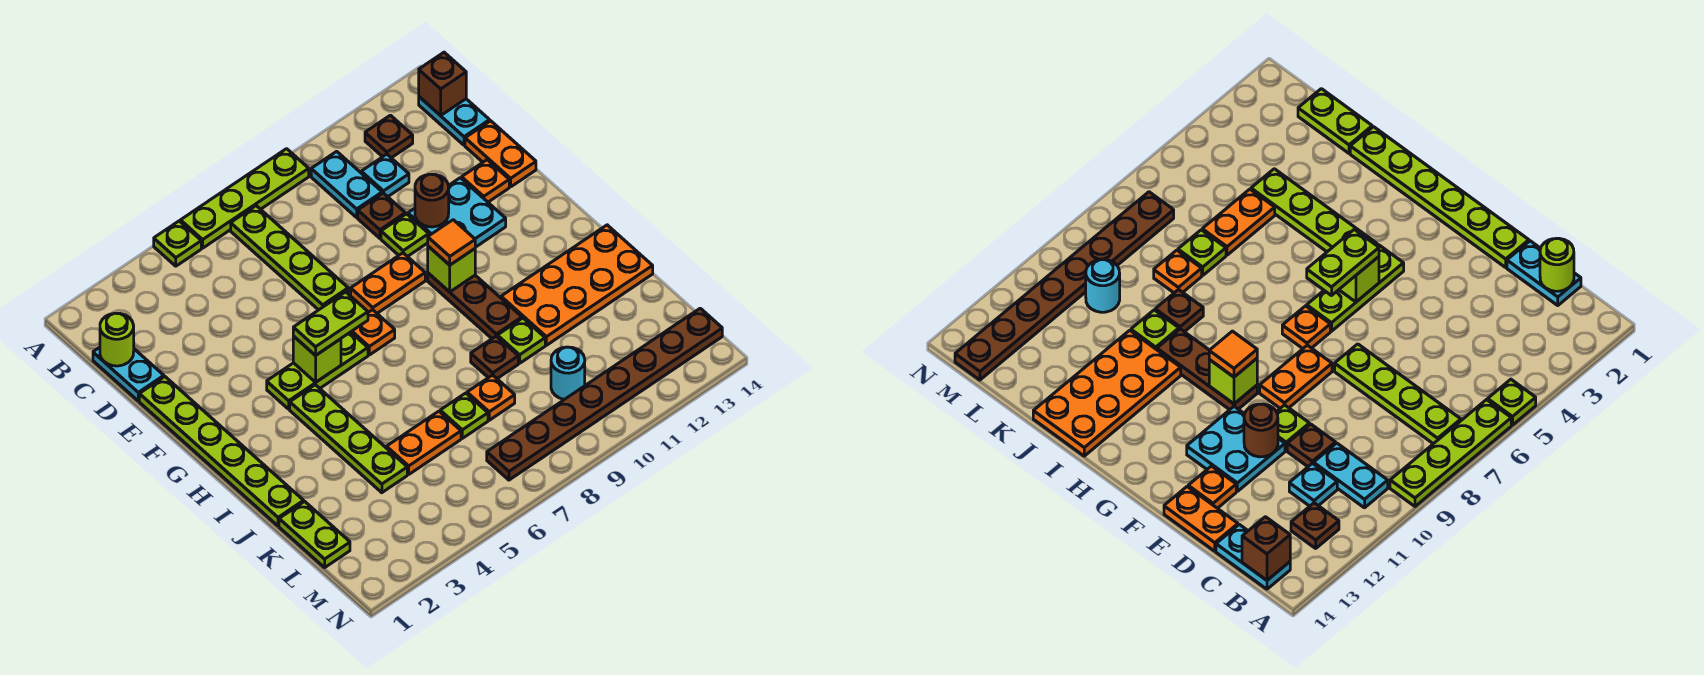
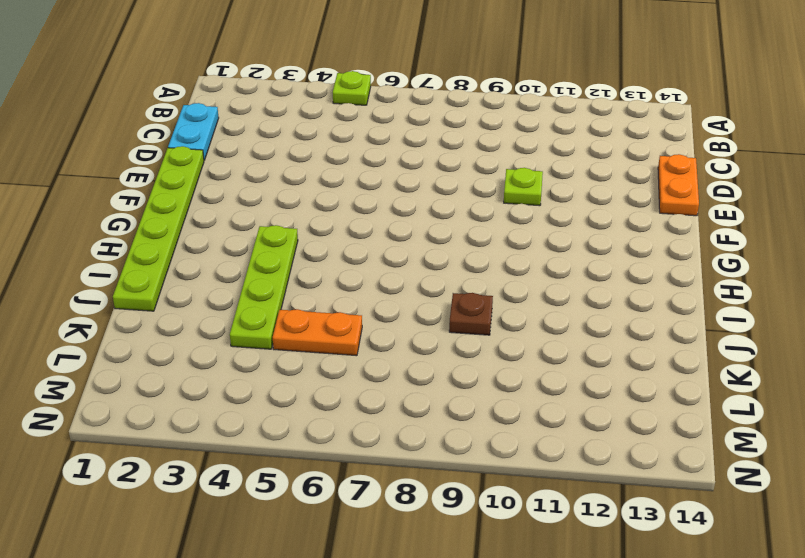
none -> lime 1x4 plate [180,149,309,248]
none -> lime 1x4 plate [231,206,348,310]
none -> cyan 1x2 plate [311,151,382,217]
none -> brown 1x1 plate [365,115,413,158]

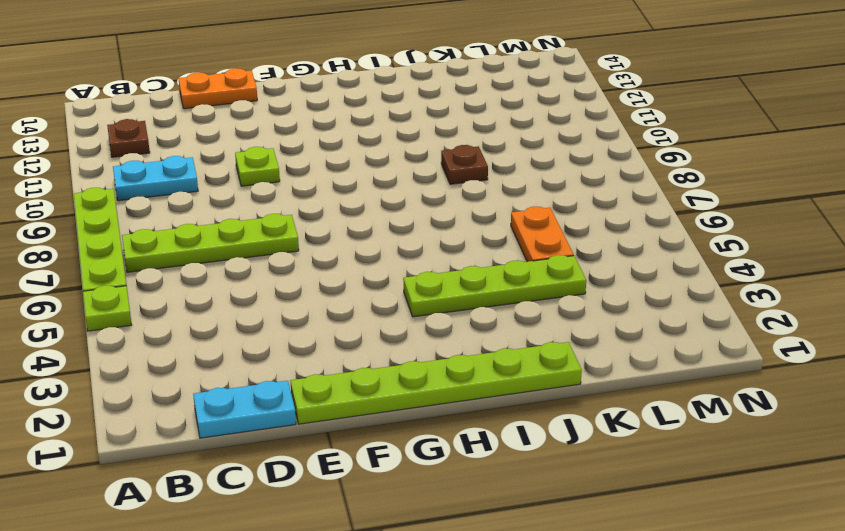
none -> cyan 1x2 plate [419,97,490,145]
none -> cyan 1x1 plate [361,154,409,197]
none -> brown 1x1 plate [358,193,405,238]
none -> cyan 2x2 plate [408,178,506,247]

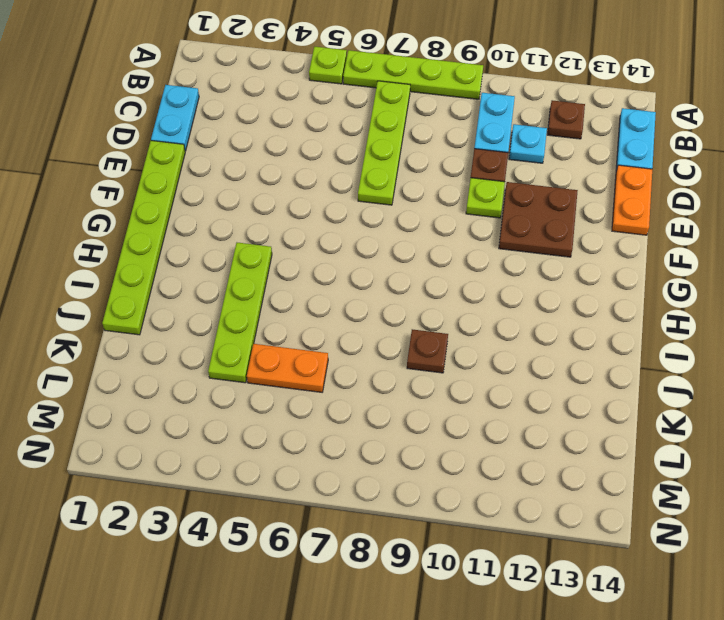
brown 2x2 plate [499,182,578,257] -> cyan 2x2 plate [408,178,506,247]
none -> orange 1x1 plate [462,160,509,202]
none -> orange 1x2 plate [351,253,425,313]
none -> lime 1x3 plate [267,332,368,409]
none -> orange 1x1 plate [351,310,395,355]

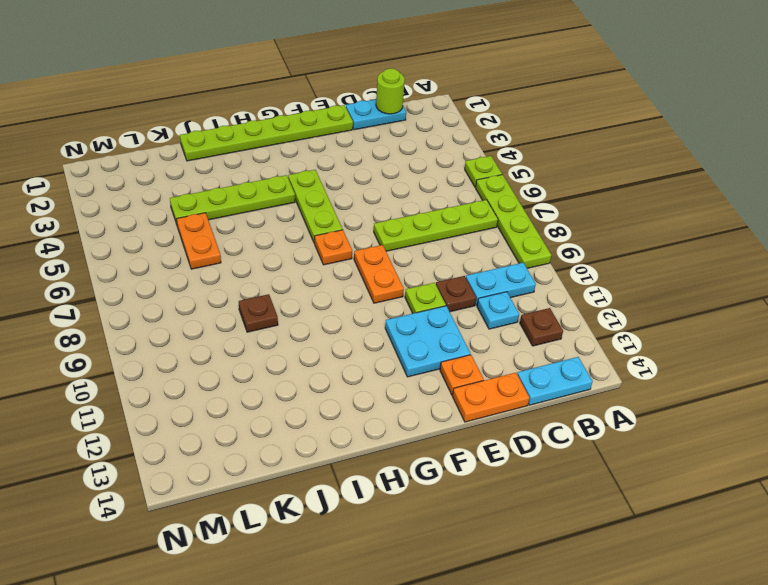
none -> brown 1x3 plate [428,273,522,338]
none -> orange 2x4 plate [501,225,653,345]
none -> lime 1x1 plate [497,318,545,363]
none -> lime 1x2 plate [279,501,350,568]

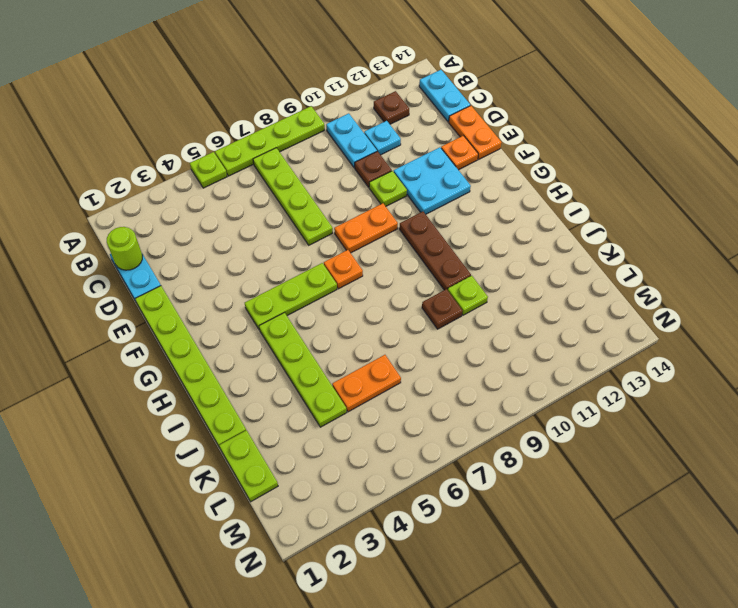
none -> orange 2x4 plate [501,225,653,345]
none -> lime 1x1 plate [440,393,488,438]
none -> orange 1x1 plate [467,375,515,420]
none -> cyan 1x1 round brick [551,347,585,399]

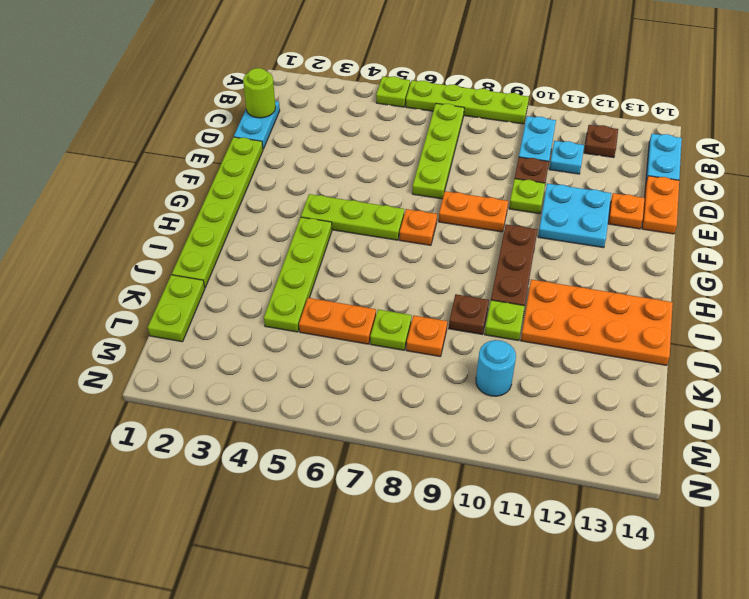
none -> brown 1x8 plate [487,308,722,480]
none -> brown 1x1 brick [419,52,466,116]
none -> brown 1x1 round brick [415,174,449,227]
none -> lime 1x1 brick [293,336,341,382]

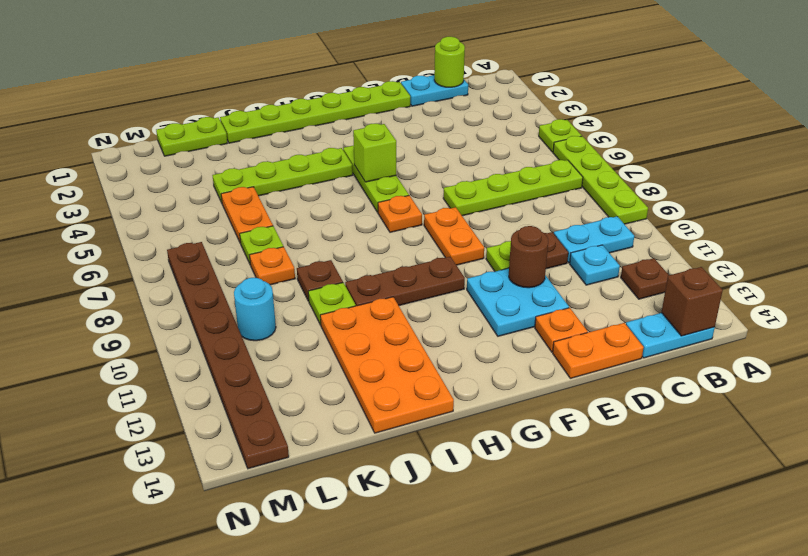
none -> lime 1x1 brick [428,246,475,292]
none -> lime 1x2 plate [293,292,368,356]
none -> orange 1x1 tile [428,220,475,265]

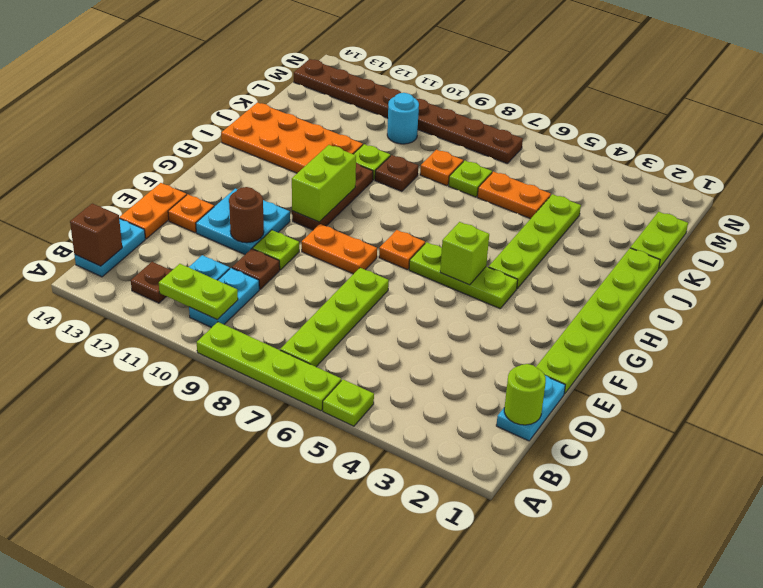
lime 1x2 plate [159,264,238,320] -> lime 1x2 plate moved to [293,292,368,356]
lime 1x2 brick [292,145,356,222] -> lime 1x1 brick [428,246,475,292]
none -> orange 1x1 tile [428,220,475,265]

